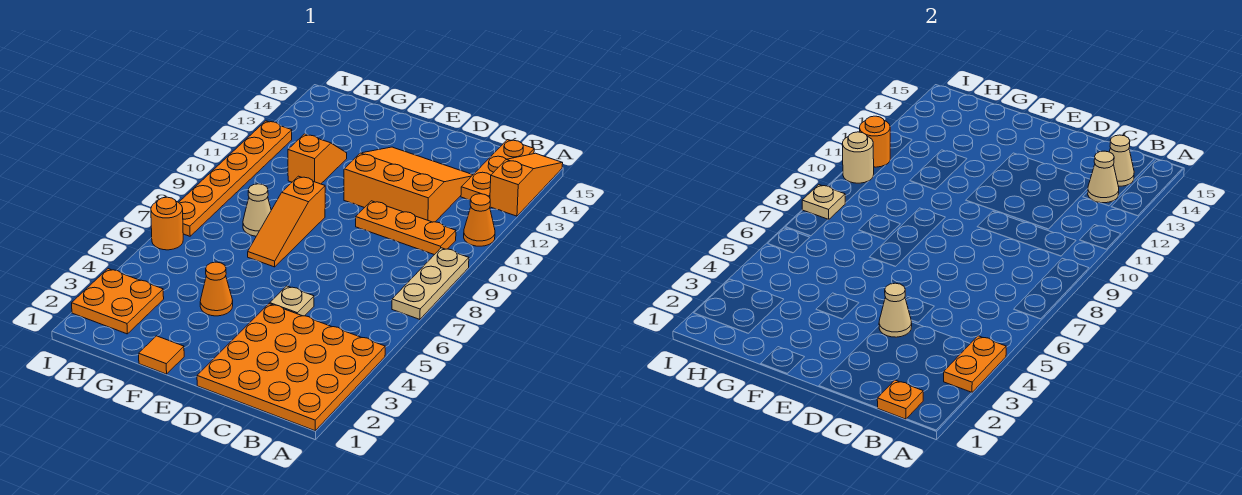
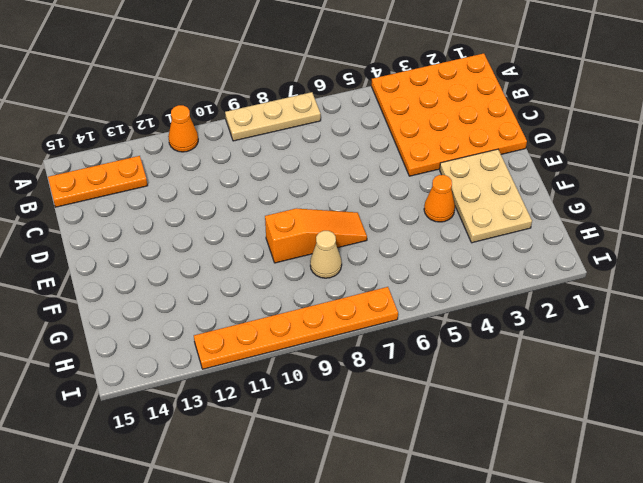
tan 2x3 plate [440,149,532,243] -> none
none -> orange 1x3 slope [490,153,563,216]
none -> orange 1x3 plate [356,201,456,255]
none -> orange 3x3 slope [344,147,472,222]

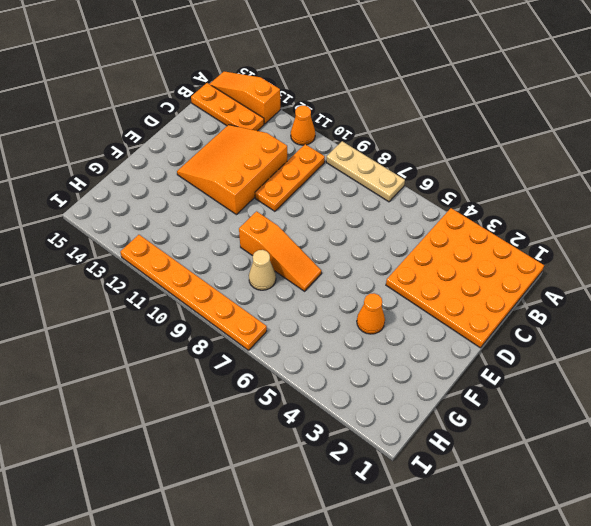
none -> tan 1x1 plate [270,286,314,316]
none -> orange 1x1 tile [139,336,184,374]
none -> orange 1x2 slope [288,134,347,184]

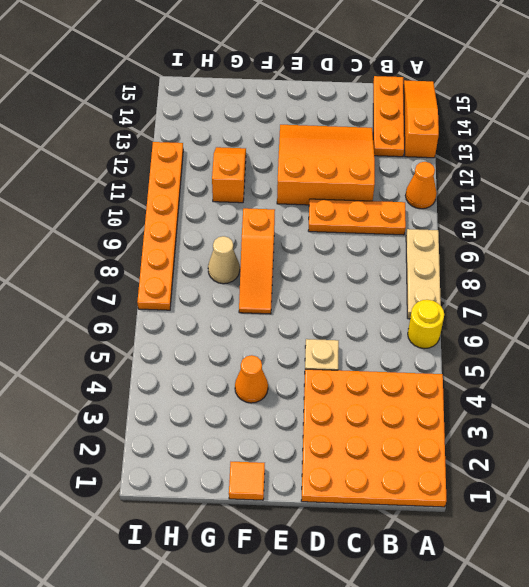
yellow 1x1 round brick [408,300,444,349] -> none
none -> orange 2x2 plate [72,269,164,334]
none -> orange 1x1 round brick [151,197,183,250]
none -> orange 1x2 plate [944,336,1006,393]

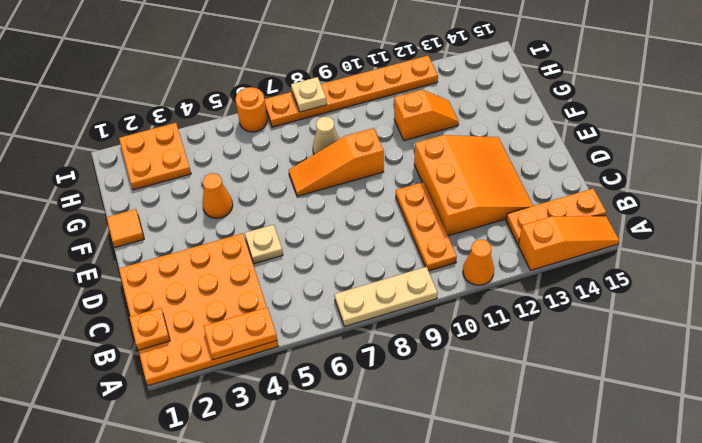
none -> tan 1x1 cone [1088,151,1119,203]
none -> tan 1x1 cone [1109,135,1134,186]
none -> tan 1x1 cone [879,283,912,337]

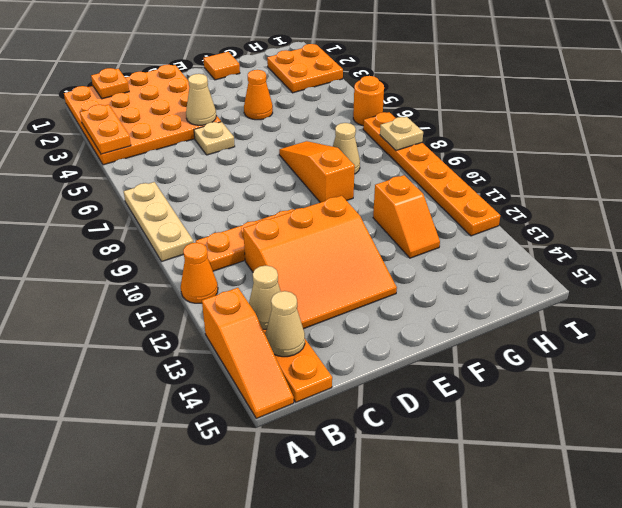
none -> tan 1x1 round brick [842,132,874,183]
none -> orange 1x1 round brick [860,116,890,167]

